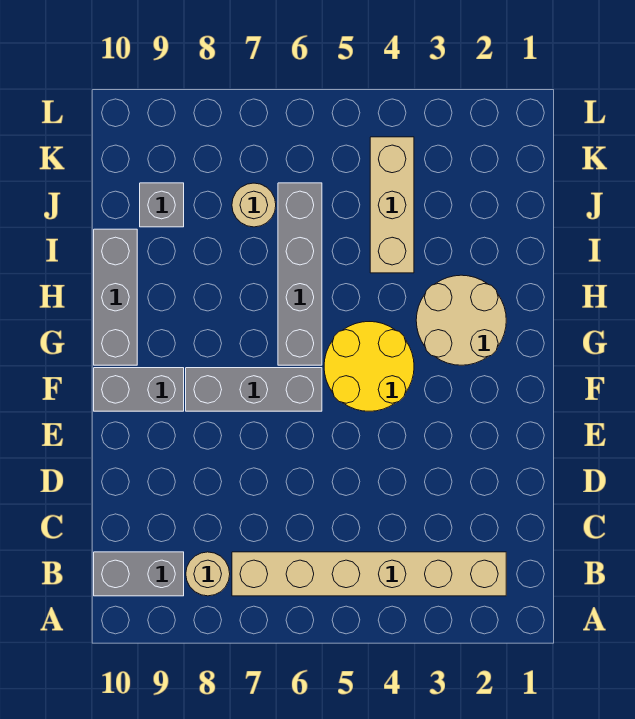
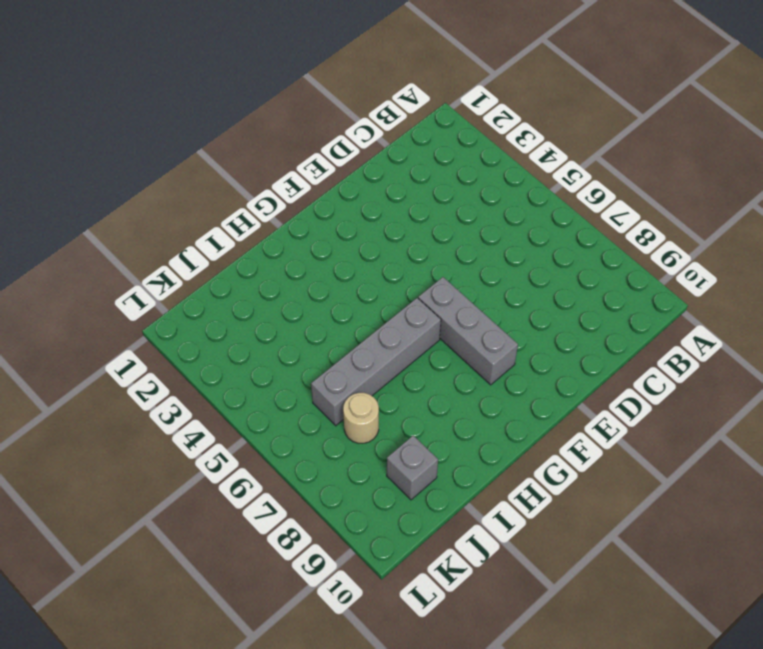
none -> tan 1x6 brick [232,552,506,596]
none -> tan 1x1 round brick [186,552,230,596]
none -> grey 1x2 brick [94,552,184,596]

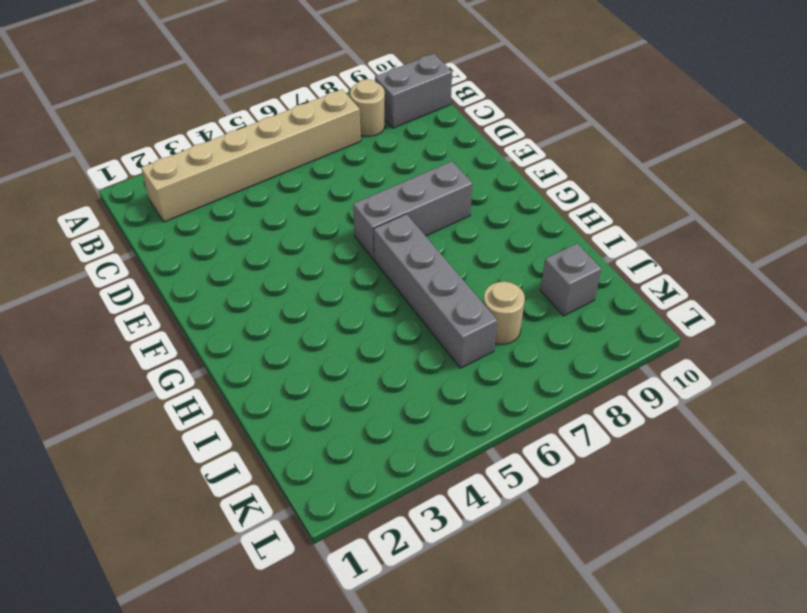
none -> yellow 2x2 round brick [324,322,414,411]
none -> grey 1x2 brick [94,368,184,411]
none -> tan 2x2 round brick [416,275,506,365]

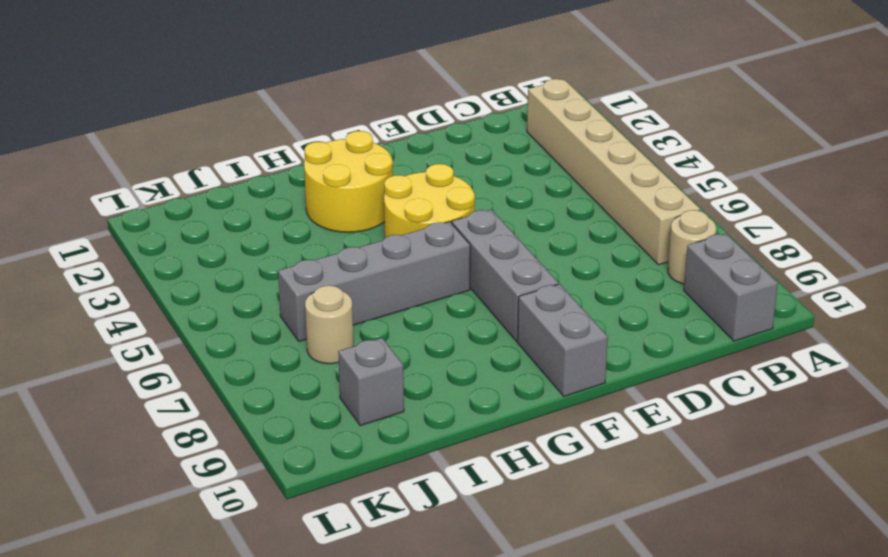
yellow 2x2 round brick [304,131,393,232] -> tan 2x2 round brick [416,275,506,365]
none -> grey 1x3 brick [94,229,137,365]
none -> tan 1x3 brick [370,137,414,273]

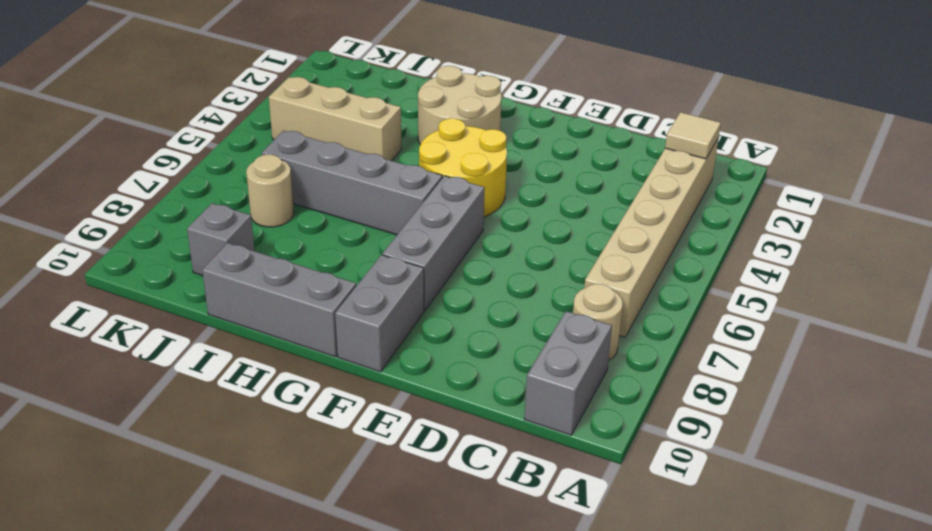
tan 1x1 tile [665,112,721,159] -> none

